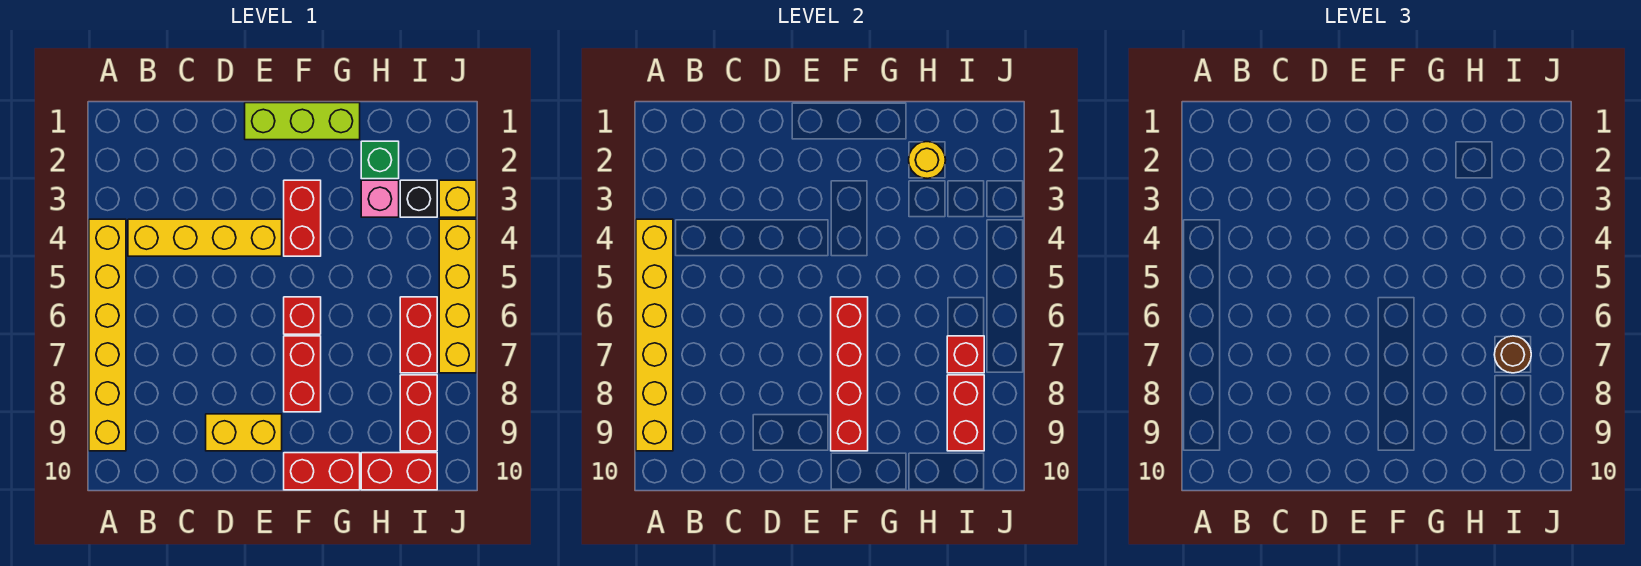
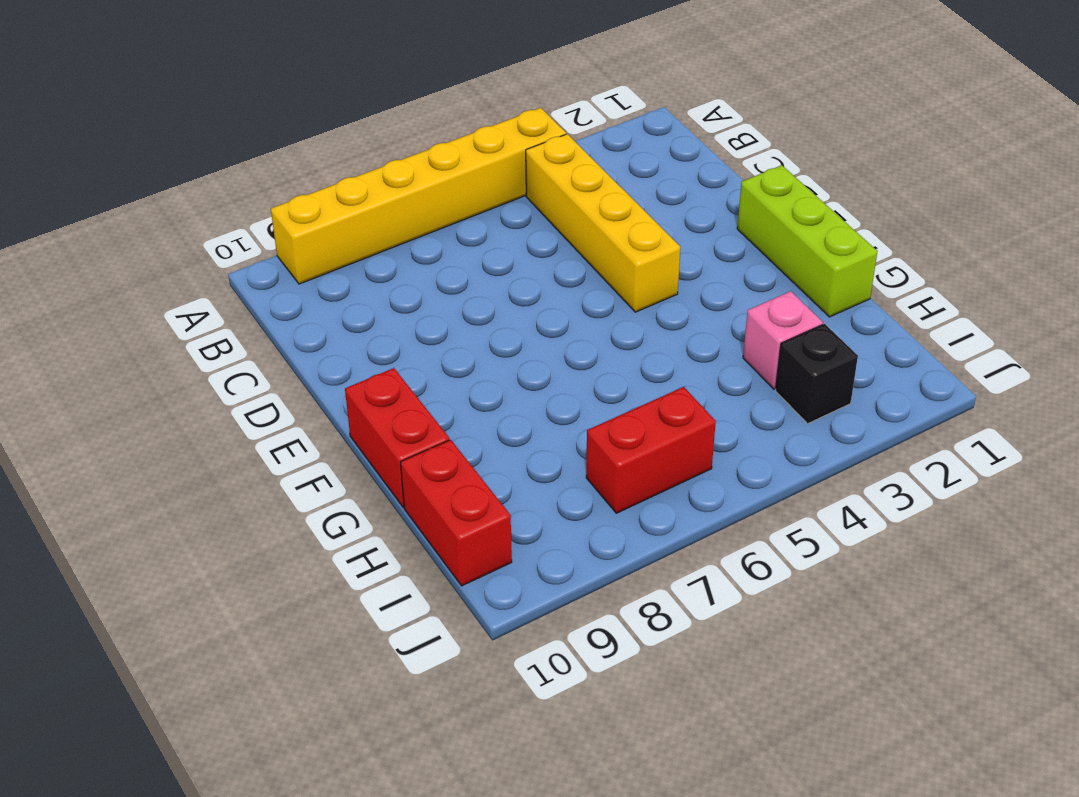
none -> yellow 1x2 brick [206,414,282,451]
none -> red 1x2 brick [284,180,321,256]
none -> red 1x1 brick [284,297,321,334]

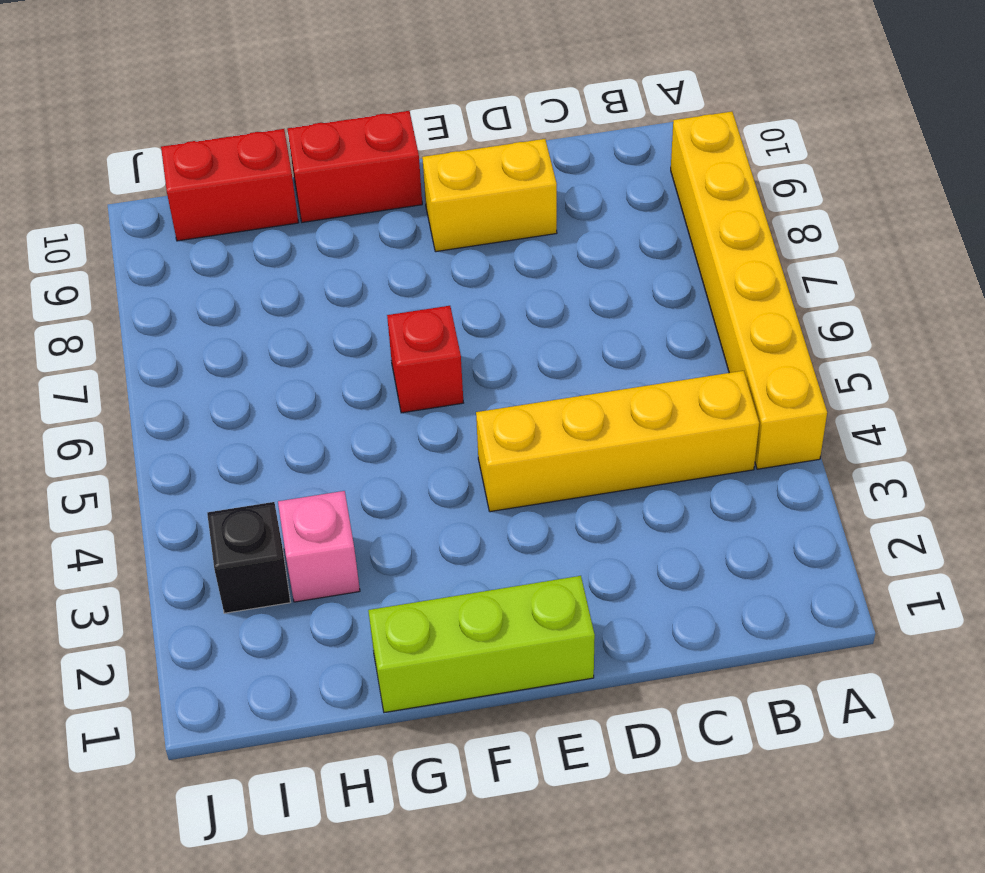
none -> red 1x2 brick [284,180,321,256]
none -> red 1x2 brick [284,336,321,412]
none -> green 1x1 brick [361,141,399,179]

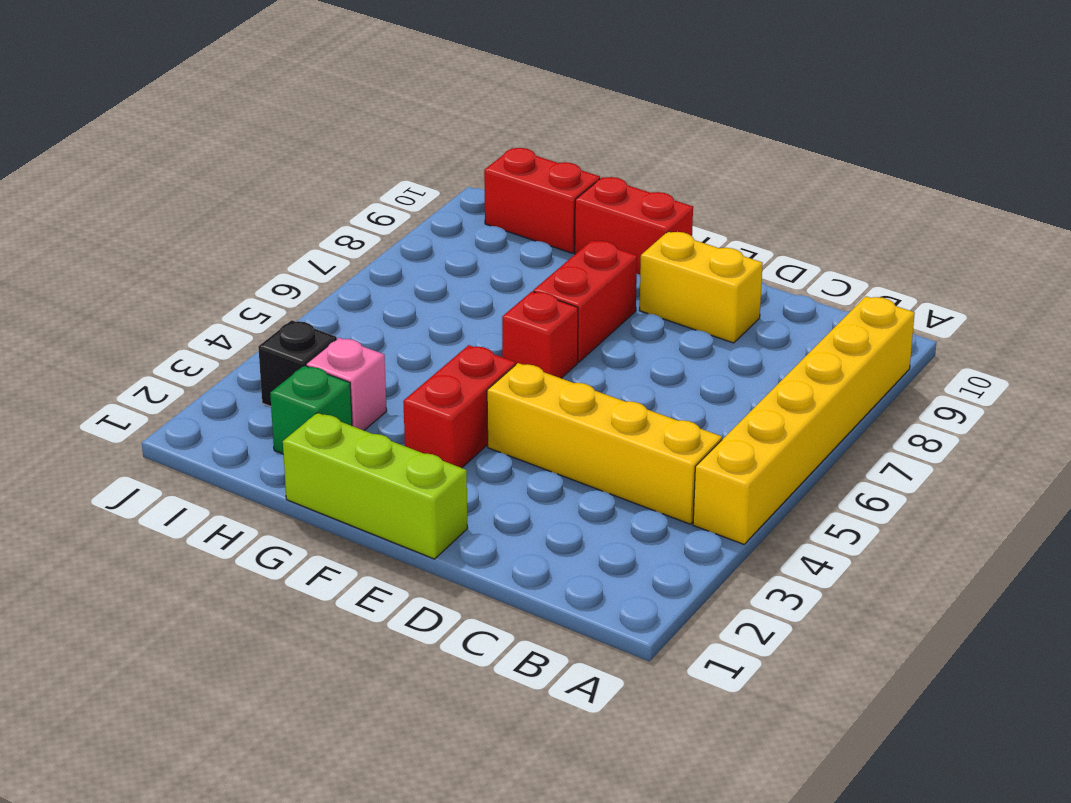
none -> red 1x2 brick [400,297,437,373]
none -> red 1x2 brick [400,375,437,451]
none -> yellow 1x1 brick [439,180,476,217]

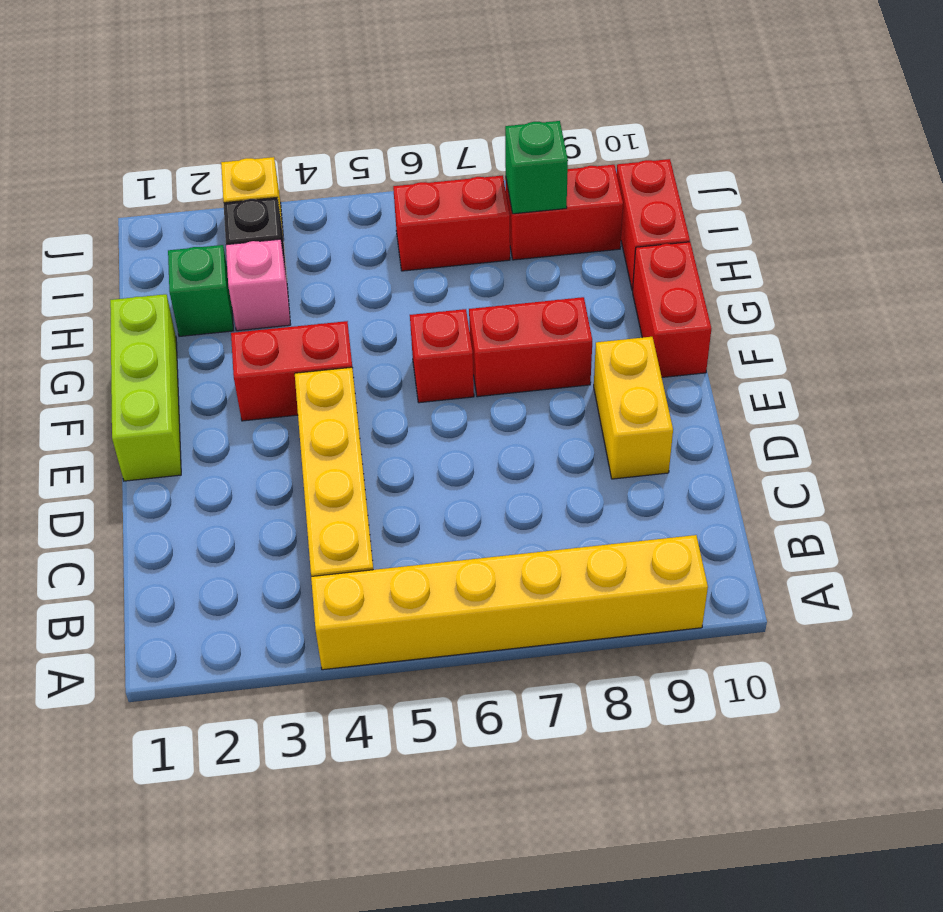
green 1x1 brick [505,121,568,214] -> red 1x2 brick [947,375,984,451]
none -> yellow 1x4 brick [439,219,476,373]
none -> yellow 1x6 brick [636,219,673,451]
none -> red 1x4 brick [831,297,868,451]

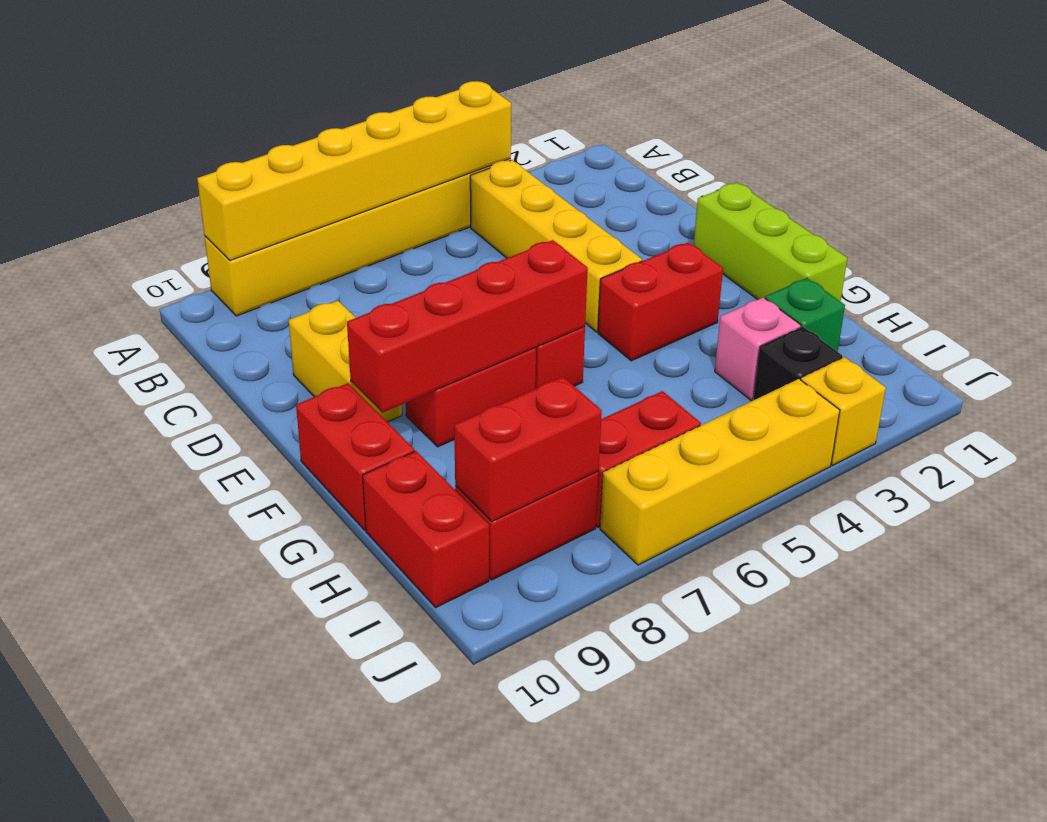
none -> yellow 1x1 round brick [909,142,945,178]
none -> red 1x1 brick [947,336,984,373]
none -> brown 1x1 round brick [1494,336,1531,373]

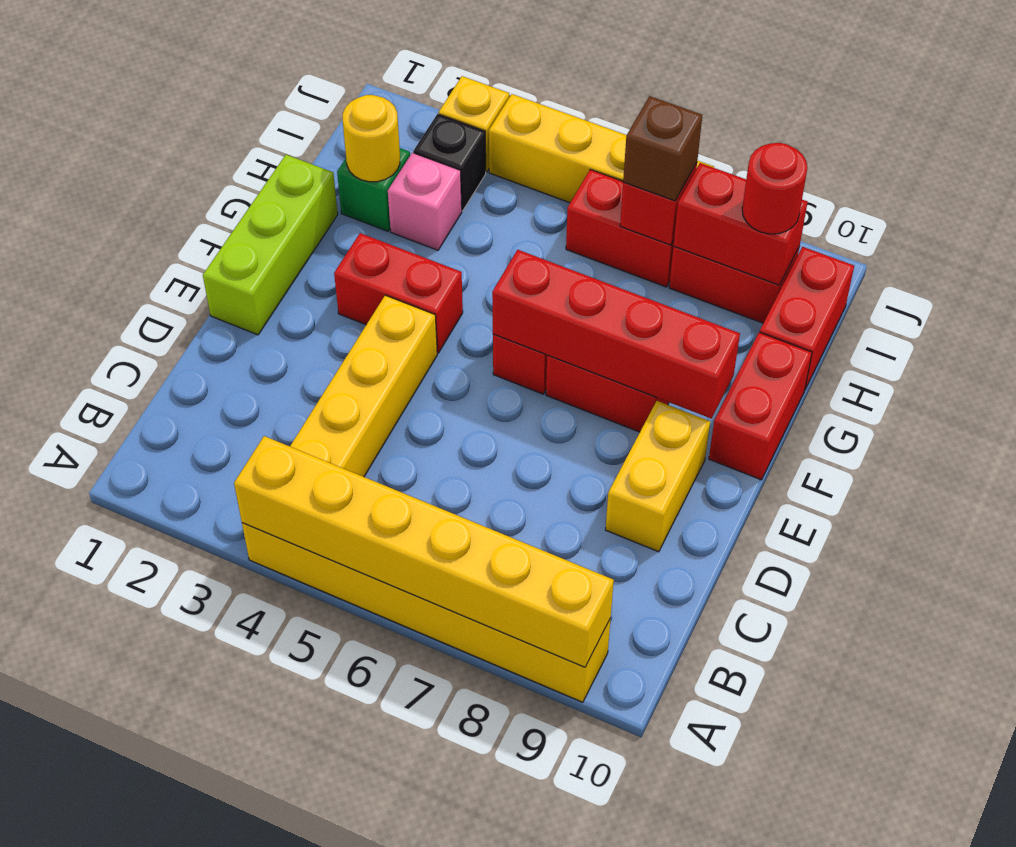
brown 1x1 brick [623,96,702,201] -> brown 1x1 round brick [1494,336,1531,373]
red 1x1 round brick [742,143,807,234] -> none

